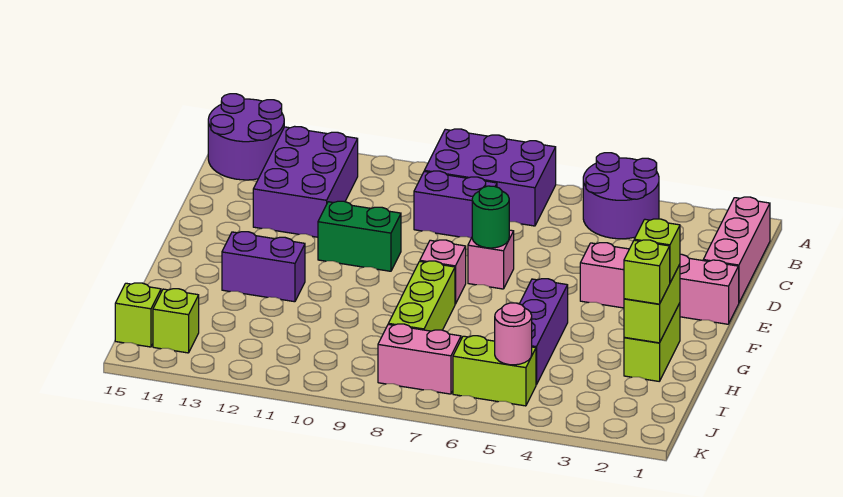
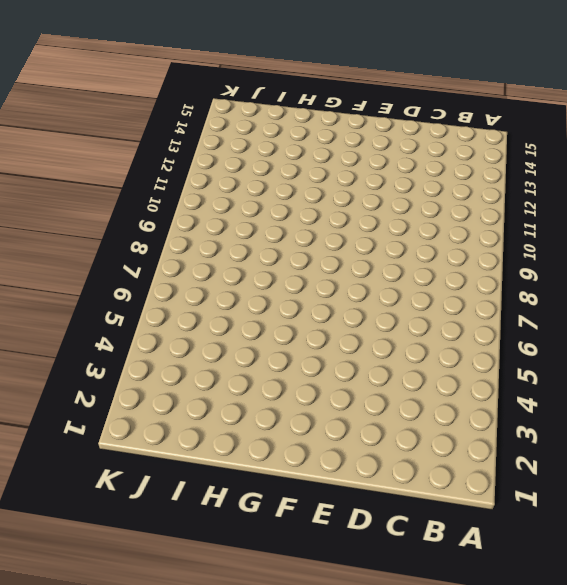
none -> purple 2x2 round brick [583,153,659,239]
none -> purple 2x3 brick [424,129,556,226]
none -> purple 2x2 round brick [208,94,284,180]

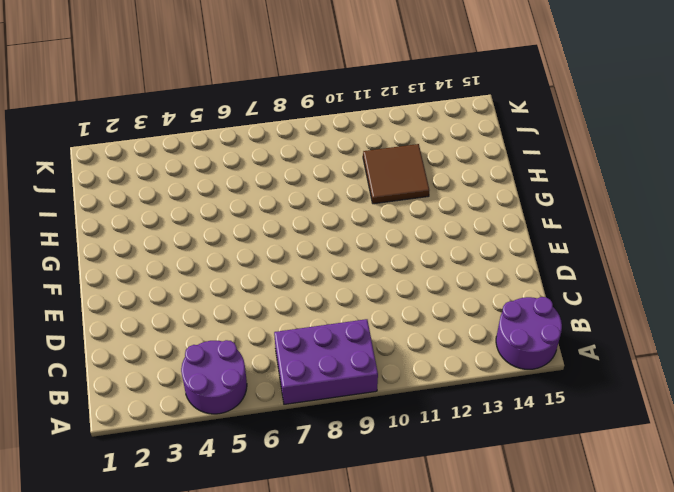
brown 2x2 tile [363,144,429,204] -> none
none -> pink 1x3 brick [703,197,770,302]
none -> purple 2x3 brick [253,126,358,237]
none -> purple 1x2 brick [414,171,497,238]

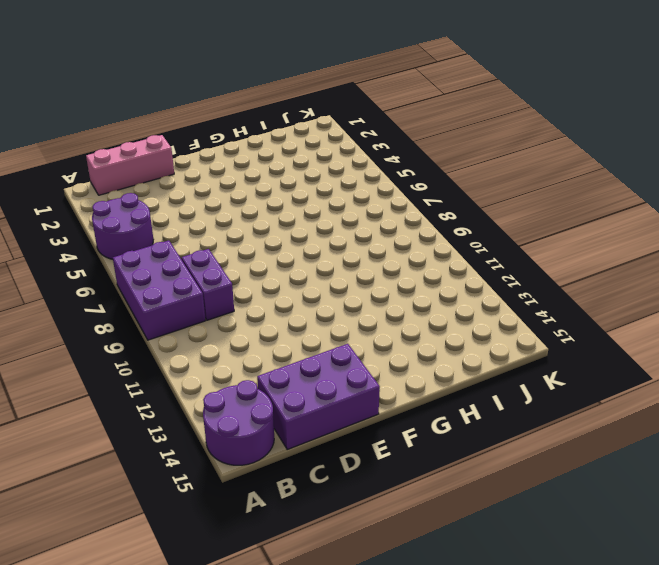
purple 2x3 brick [257,344,380,449] -> purple 2x3 brick moved to [253,126,358,237]
none -> pink 1x4 brick [580,243,739,324]
none -> pink 1x1 brick [468,230,514,289]
none -> green 1x2 brick [318,201,401,271]

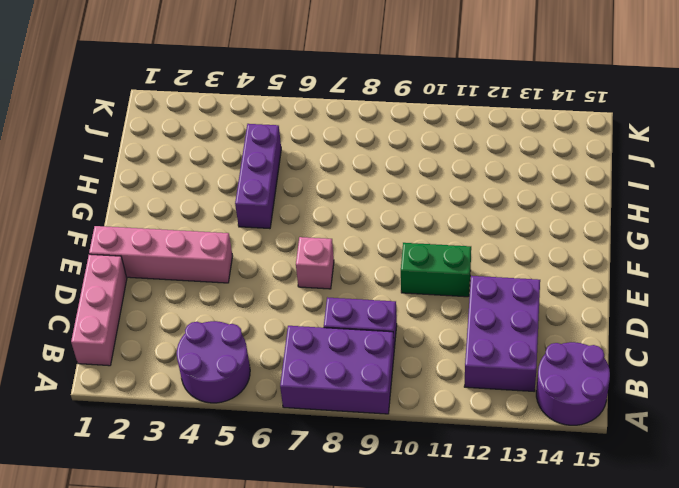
none -> pink 1x1 brick [420,240,466,304]
none -> lime 1x2 brick [624,303,680,381]
none -> lime 1x3 brick [388,261,455,331]

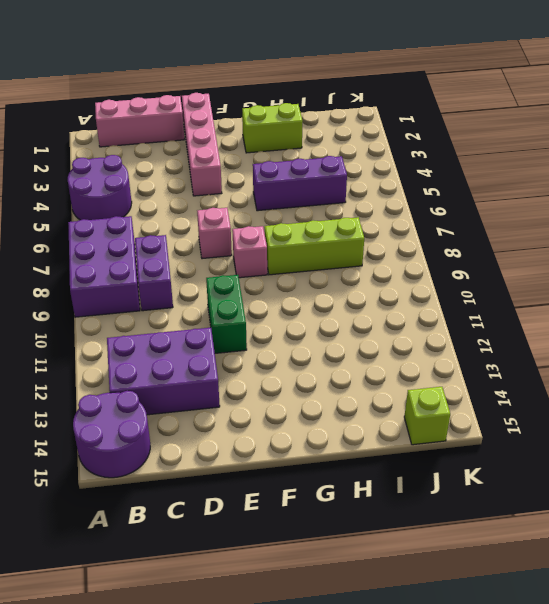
none -> purple 1x2 brick [222,232,305,302]
none -> lime 1x2 brick [453,336,536,406]
none -> pink 1x2 brick [378,324,461,394]

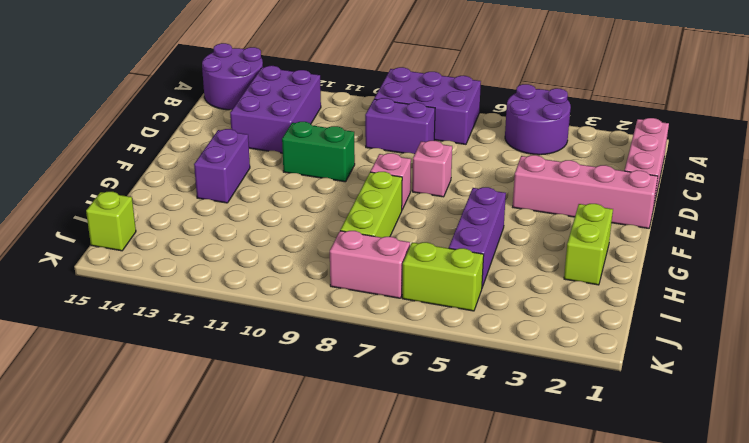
purple 1x2 brick [194,129,250,203] -> purple 1x2 brick turned to [222,232,305,302]
none -> lime 1x1 brick [153,289,199,353]
none -> green 1x1 round brick [472,186,509,248]
none -> lime 1x2 brick [624,264,680,343]

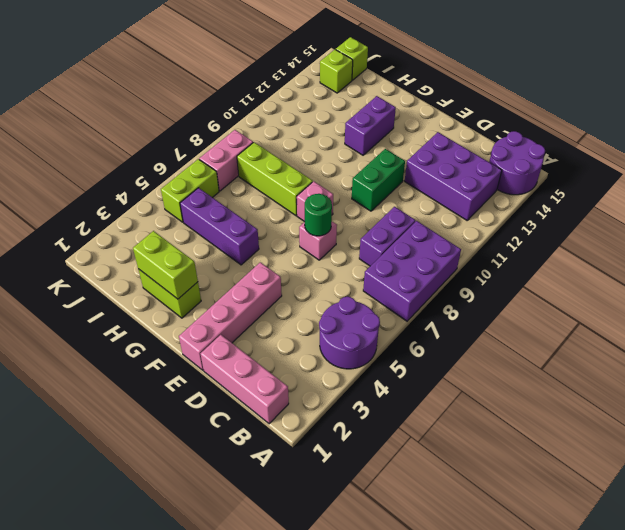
none -> pink 1x1 round brick [495,303,532,365]
none -> lime 1x1 brick [634,219,680,282]
none -> lime 1x1 brick [624,240,670,304]

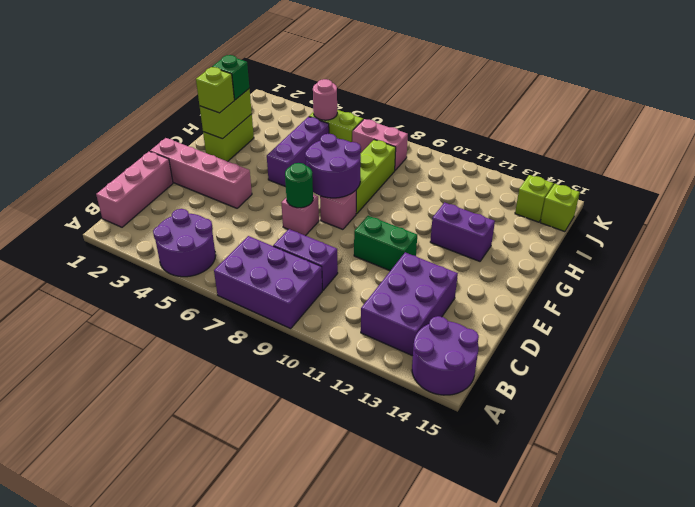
purple 2x2 round brick [305,134,361,198] -> none
green 1x1 brick [212,55,249,100] -> lime 1x1 brick [624,240,670,304]

